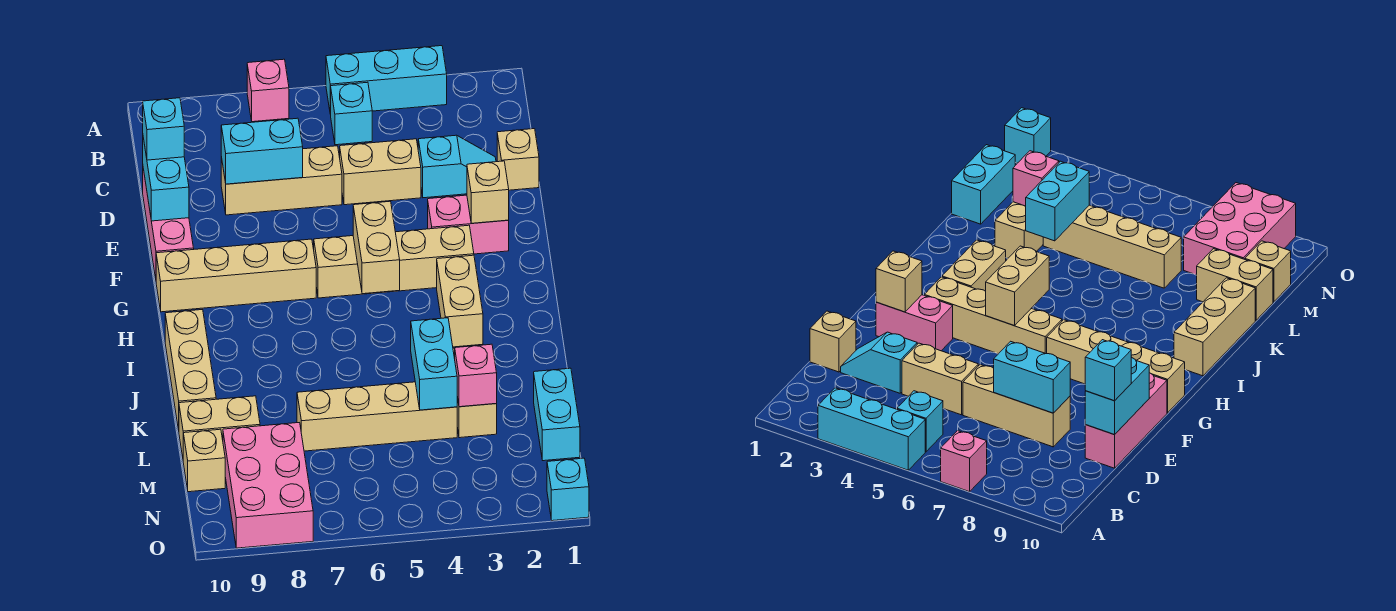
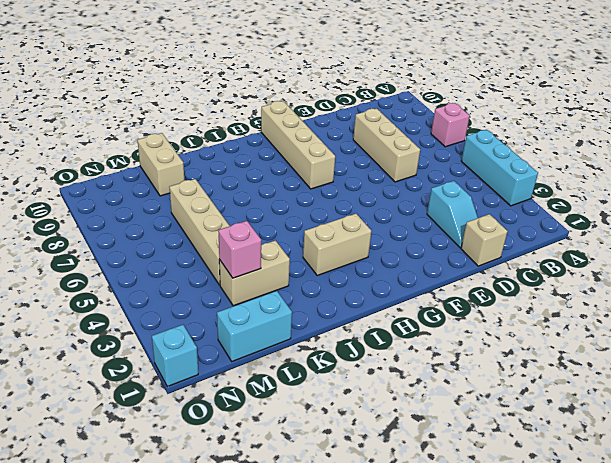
none -> cyan 1x1 brick [331,82,372,145]
none -> tan 1x2 brick [340,139,421,205]
none -> pink 1x3 brick [143,169,194,279]

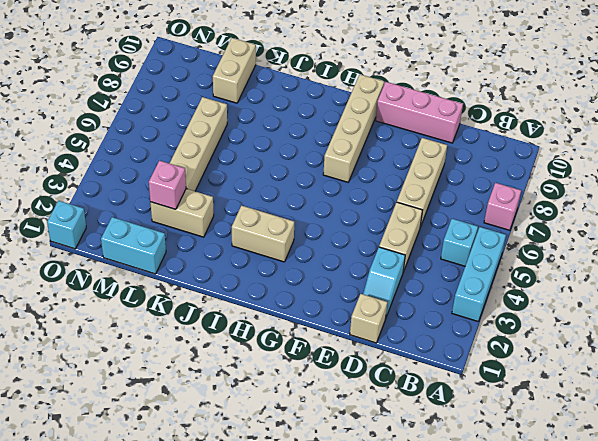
none -> pink 1x2 brick [428,195,509,254]
none -> tan 1x4 brick [314,225,474,298]
none -> tan 1x3 brick [165,310,216,430]

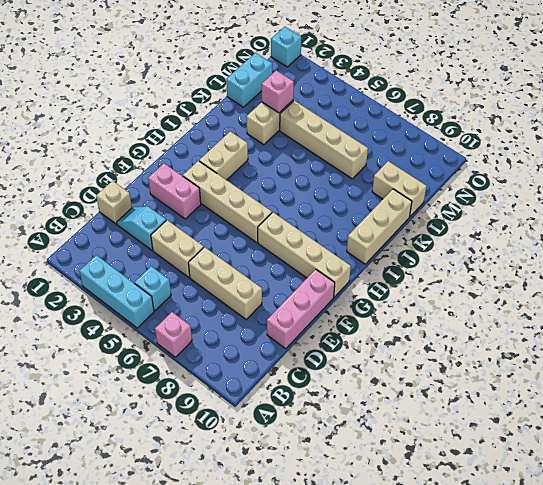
none -> pink 2x3 brick [223,423,313,548]
none -> tan 1x1 brick [183,429,225,492]
none -> cyan 1x2 brick [221,118,303,184]

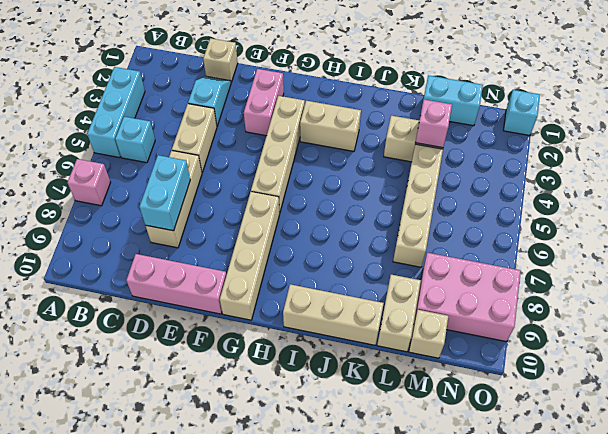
none -> cyan 1x2 brick [143,138,189,221]
none -> tan 1x1 brick [467,161,509,223]
none -> tan 1x2 brick [353,201,400,294]

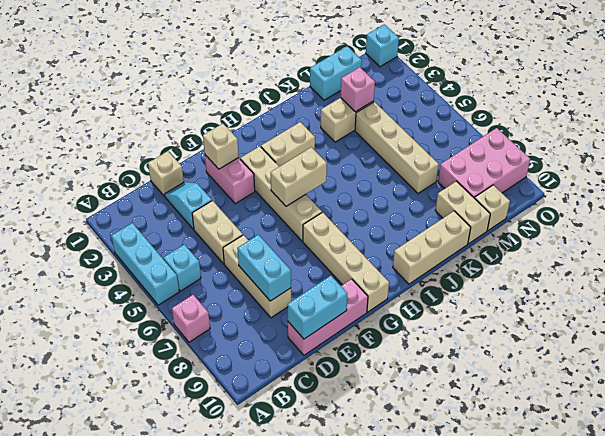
none -> cyan 1x2 brick [411,318,457,410]
none -> cyan 1x1 brick [143,98,184,160]

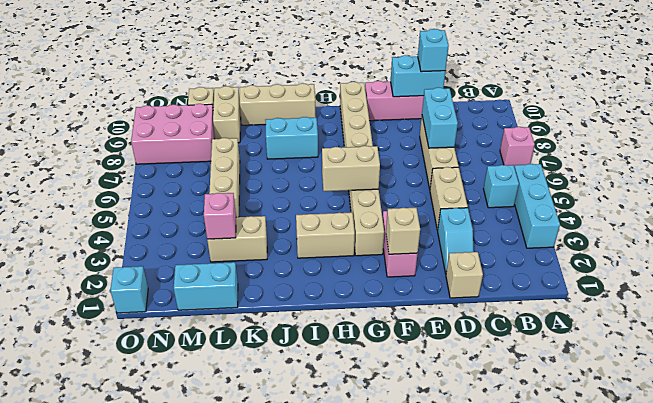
cyan 1x2 brick [265,117,318,159] -> cyan 1x2 brick moved to [411,318,457,410]

